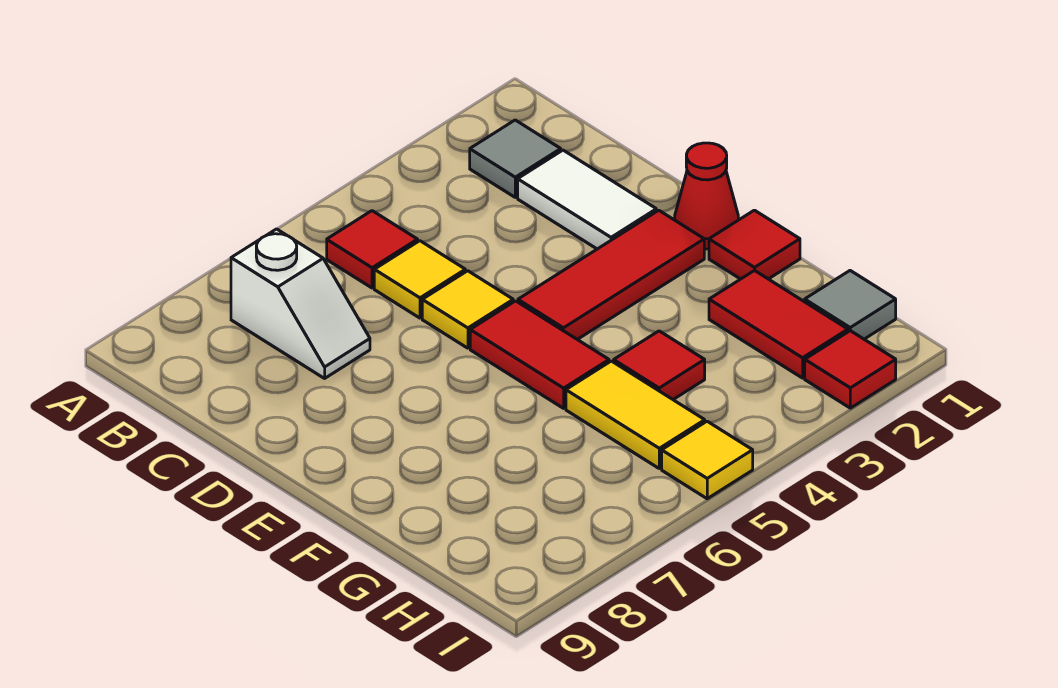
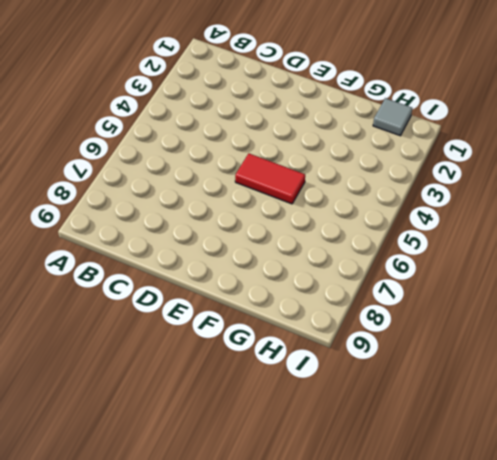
none -> grey 1x1 tile [470,120,561,197]
none -> red 1x1 tile [327,211,418,288]
none -> white 1x2 slope [231,229,370,378]

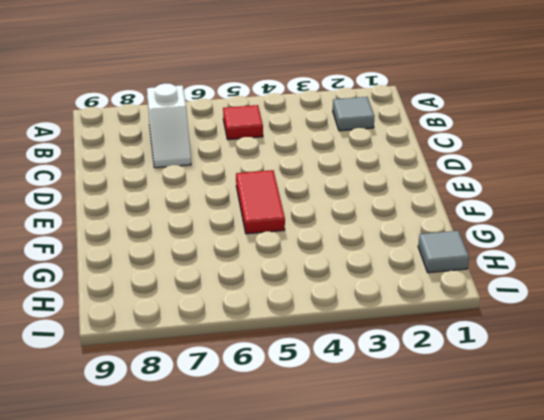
none -> white 1x2 tile [518,150,656,249]
none -> yellow 1x1 tile [374,241,465,318]
none -> yellow 1x1 tile [422,271,513,348]

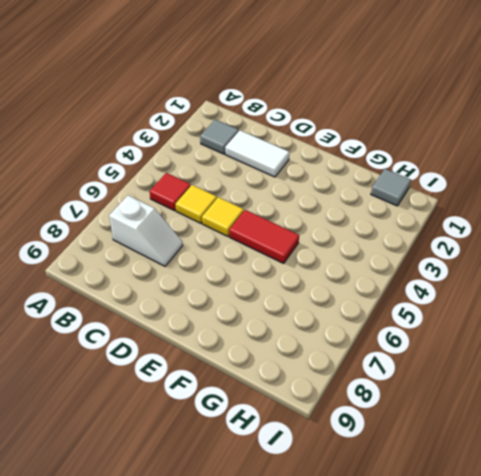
none -> red 1x1 cone [675,143,738,249]
none -> red 1x3 tile [518,210,704,339]
none -> red 1x1 tile [709,210,800,279]

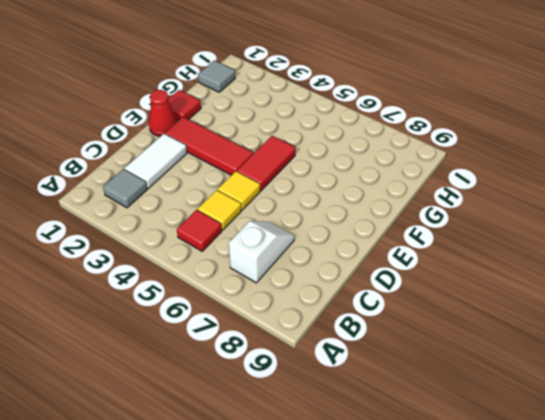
none -> red 1x2 tile [709,270,848,378]
none -> red 1x1 tile [614,331,705,399]
none -> yellow 1x2 tile [566,361,705,468]

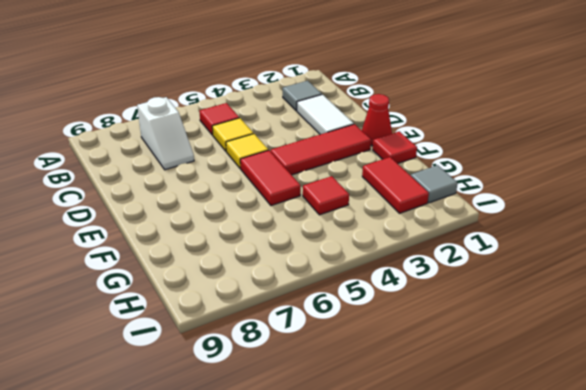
none -> yellow 1x2 tile [566,361,705,468]
none -> red 1x1 tile [805,331,896,408]
none -> yellow 1x1 tile [662,421,753,499]

